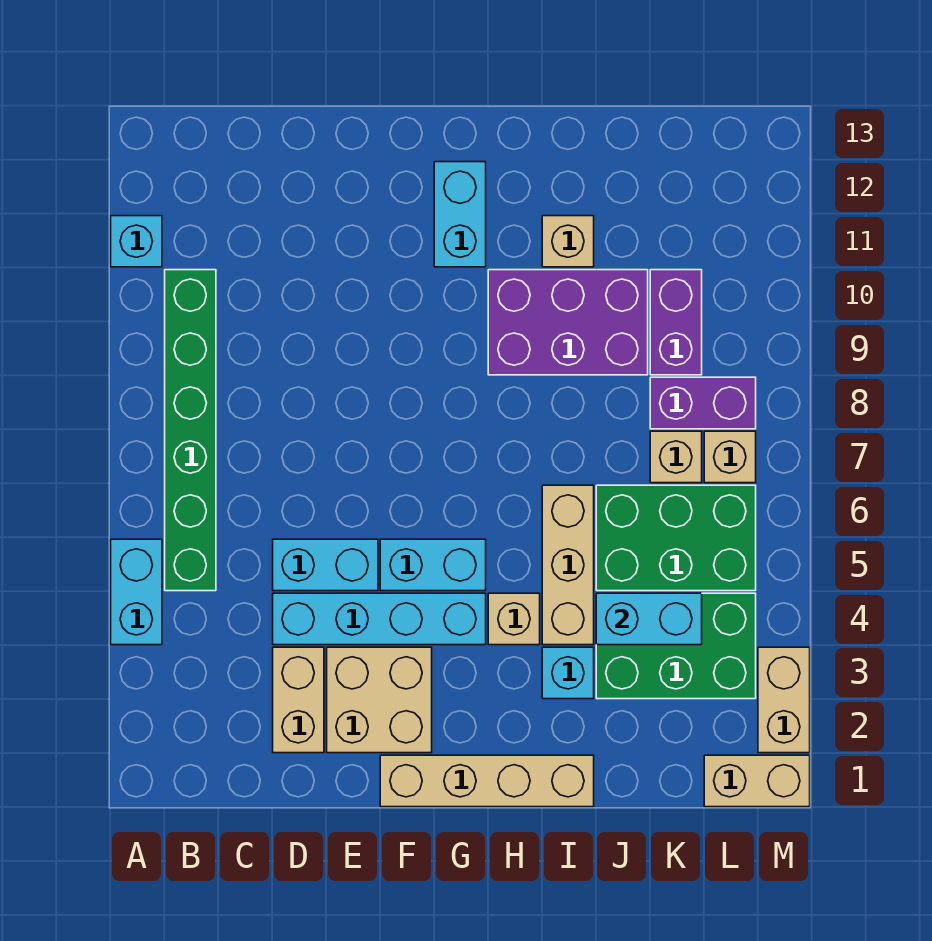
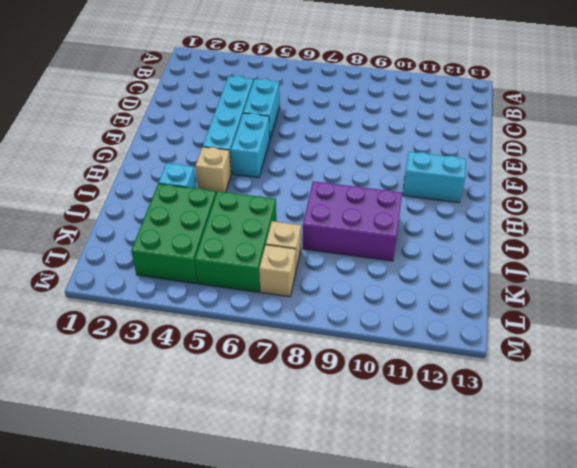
purple 2x3 brick [303,181,402,261] -> purple 2x3 brick turned to [488,270,648,375]
none -> cyan 1x2 brick [111,539,162,645]
none -> cyan 1x1 brick [111,216,162,267]
none -> green 1x6 brick [165,270,216,591]

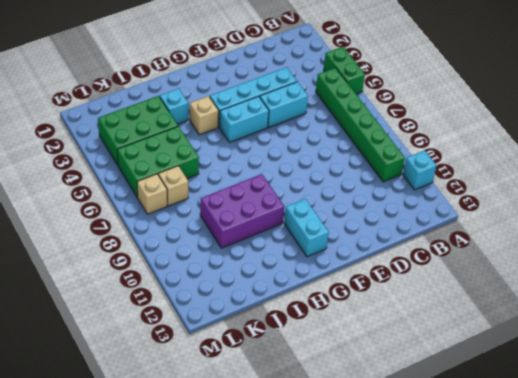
green 1x2 brick [324,47,365,94] -> cyan 1x2 brick [111,539,162,645]
none -> tan 1x2 brick [273,647,324,753]
none -> tan 2x2 brick [327,647,432,753]
none -> tan 1x4 brick [380,755,594,807]

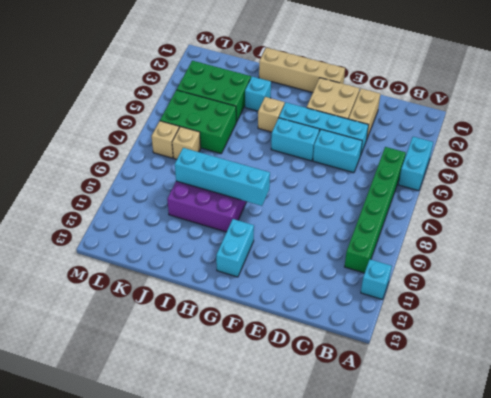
cyan 1x4 brick [175,148,270,206] -> none
none -> tan 1x3 brick [542,485,594,645]
none -> tan 1x1 brick [542,216,594,267]
none -> purple 1x2 brick [650,377,756,429]

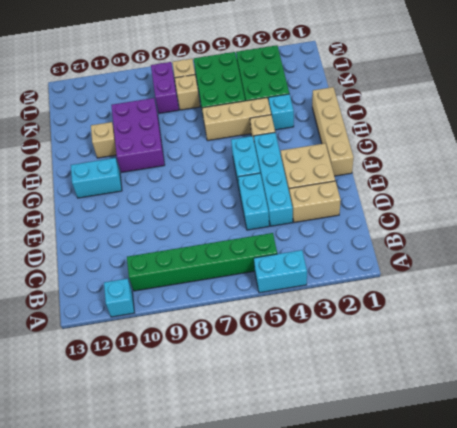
none -> purple 1x2 brick [650,270,702,375]
none -> tan 1x2 brick [704,755,810,807]
none -> tan 1x2 brick [758,647,810,753]

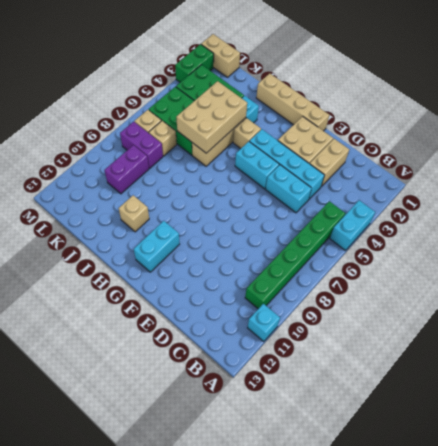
tan 2x3 brick [176,81,247,153] -> cyan 1x2 brick [596,593,702,645]
green 1x2 brick [175,44,214,82] -> tan 1x2 brick [758,647,810,753]
none -> purple 2x3 brick [488,270,648,375]

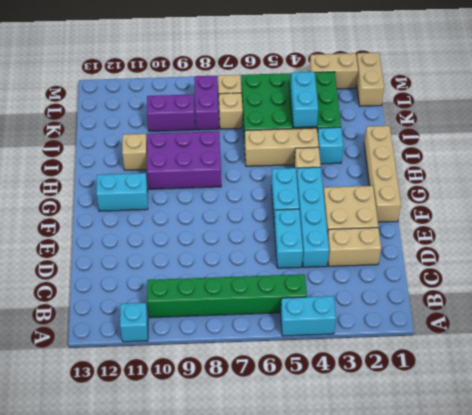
purple 2x3 brick [147,131,221,189] -> purple 2x3 brick turned to [488,270,648,375]

